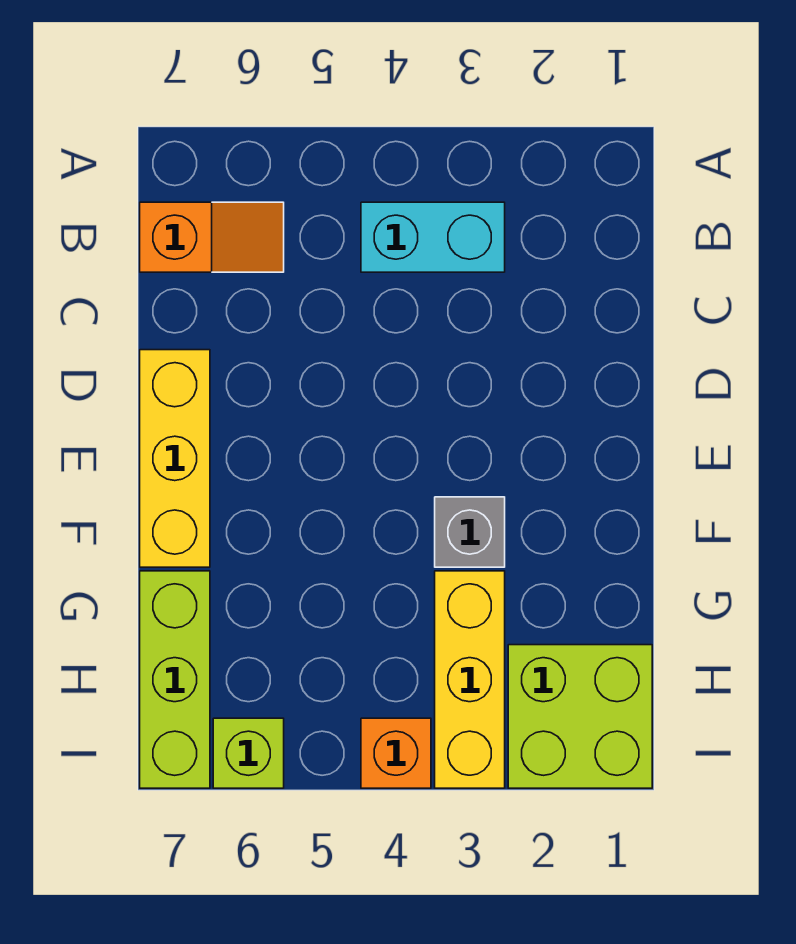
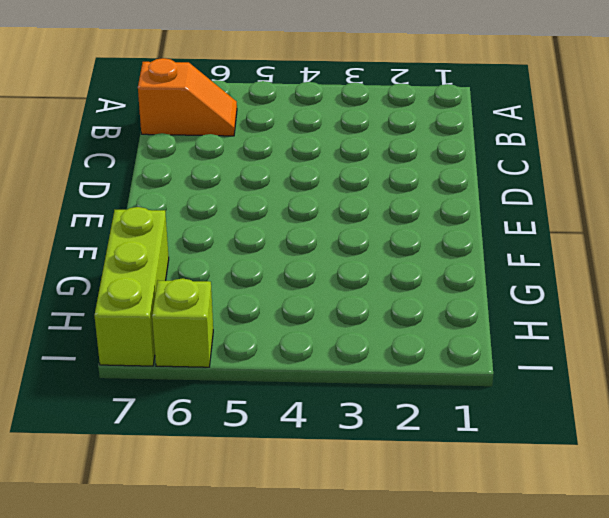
none -> cyan 1x2 brick [361,202,505,272]
none -> yellow 1x3 brick [140,350,210,567]

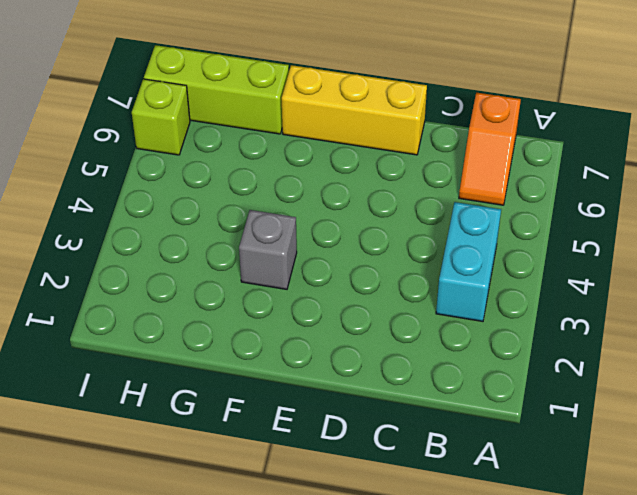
none -> yellow 1x3 brick [435,571,505,788]
none -> lime 2x2 brick [508,645,652,788]

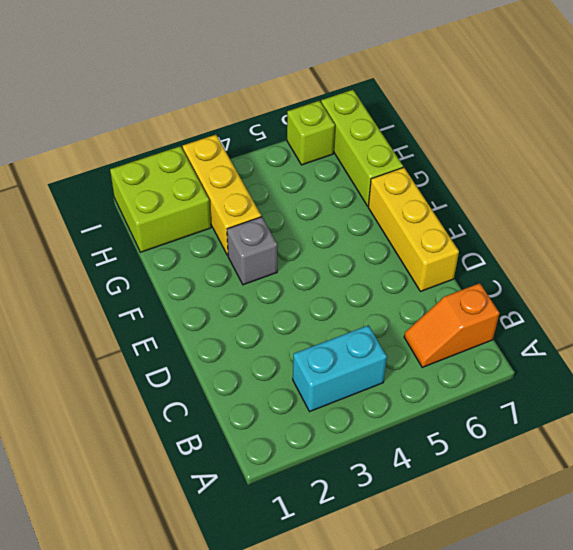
none -> orange 1x1 brick [361,718,431,788]

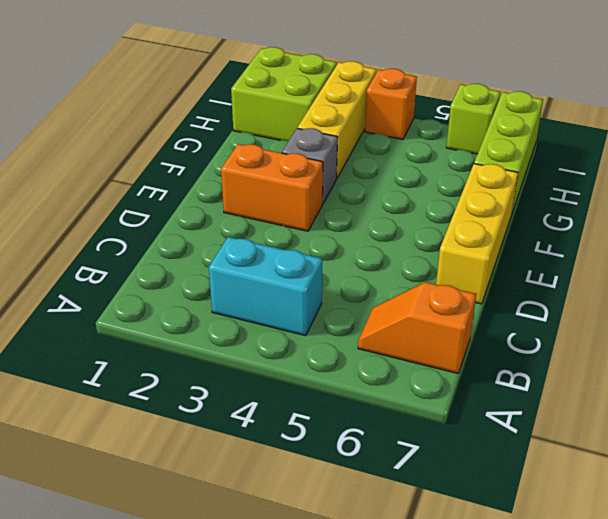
orange 1x2 brick [221,144,323,231] -> none

